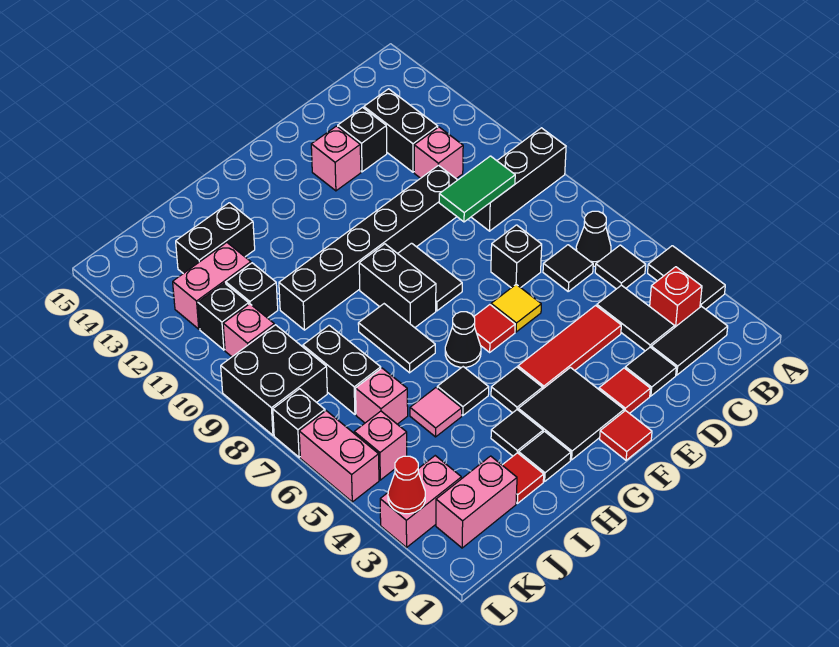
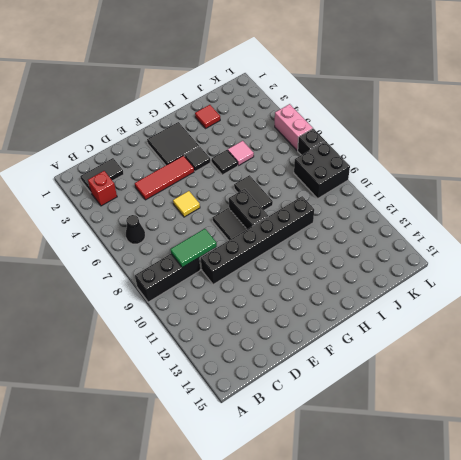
none -> black 1x2 tile [648,246,725,309]
none -> black 1x1 tile [595,245,646,289]
none -> black 1x2 tile [597,285,675,351]
none -> black 1x1 tile [543,245,593,291]

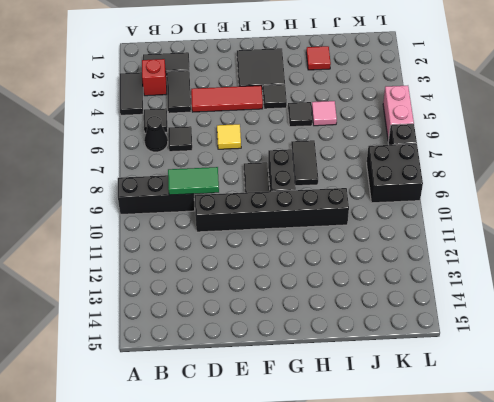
none -> pink 1x1 brick [414,127,463,179]
none -> black 1x2 brick [364,89,438,172]
none -> black 1x1 tile [625,347,676,396]
none -> black 1x1 brick [491,225,542,288]

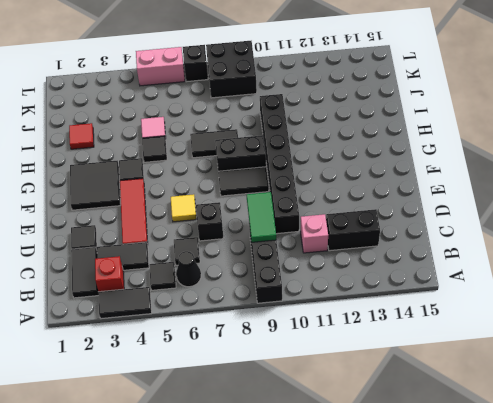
none -> black 1x1 brick [338,107,387,172]
none -> red 1x1 tile [599,368,650,414]
none -> pink 1x1 brick [311,126,361,191]
none -> red 1x1 tile [600,410,652,460]

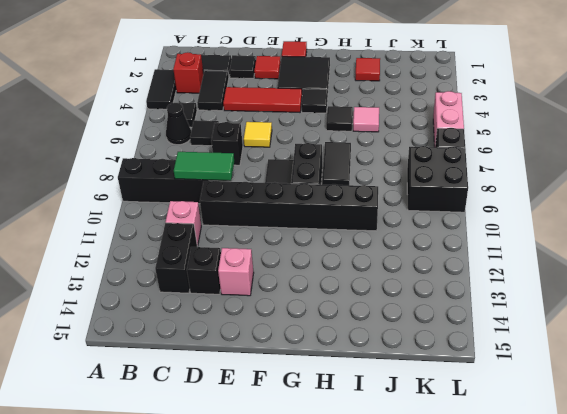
none -> red 1x1 tile [474,305,515,352]
none -> black 1x1 cone [445,312,481,367]
none -> black 1x1 tile [519,431,571,481]
none -> black 1x1 tile [491,410,543,456]

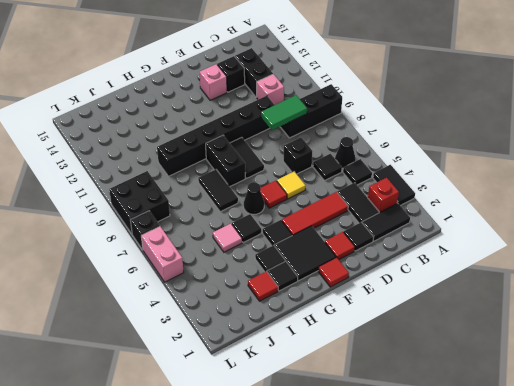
none -> black 1x2 brick [176,203,255,274]
none -> pink 1x2 brick [436,456,517,548]
none -> pink 1x1 brick [356,368,408,424]
none -> black 1x2 brick [303,325,381,414]

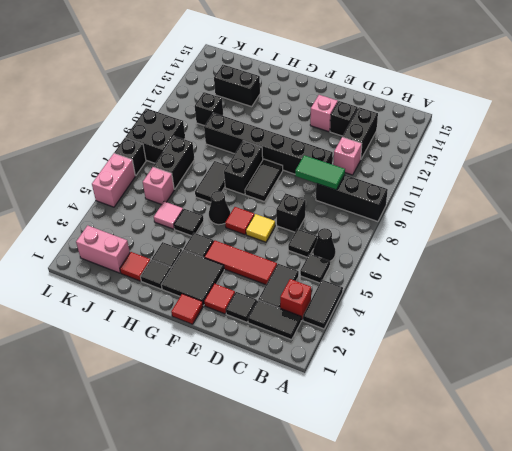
none -> pink 1x2 brick [173,243,251,329]
none -> pink 1x2 brick [380,456,461,547]
none -> pink 1x1 brick [354,411,407,480]
none -> pink 1x1 brick [223,304,274,357]

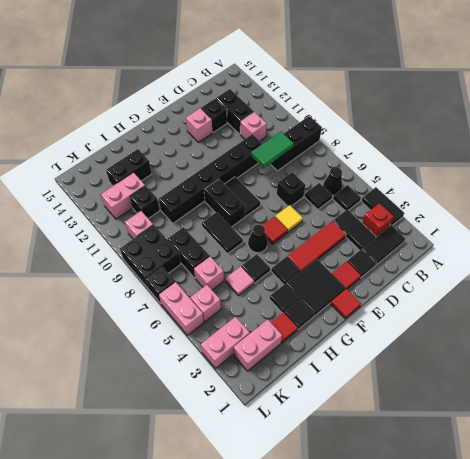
none -> black 1x1 brick [198,283,249,350]
none -> red 1x1 cone [388,456,425,514]

